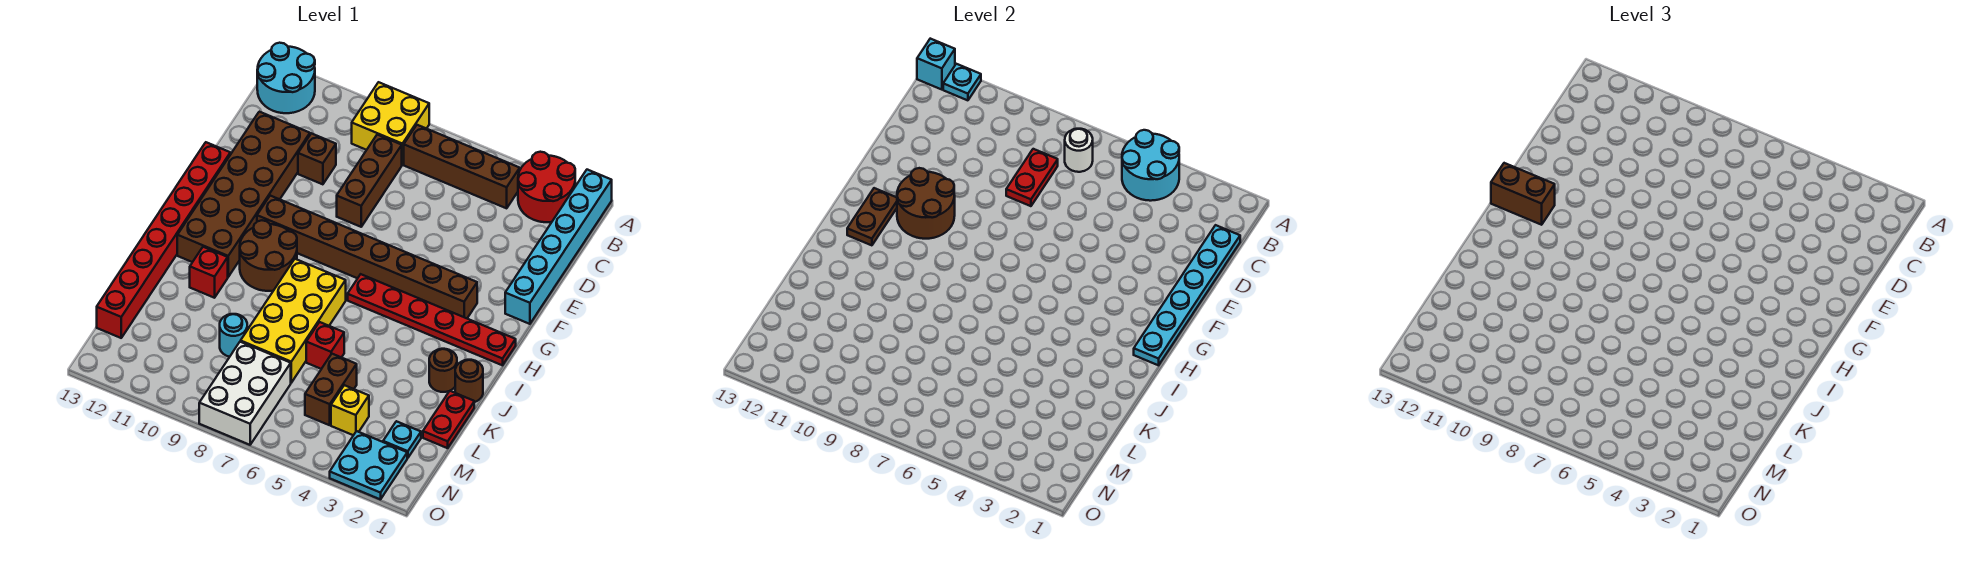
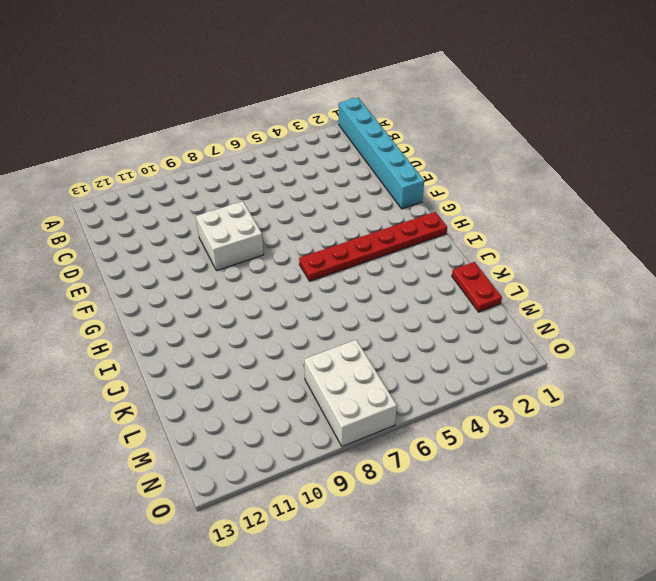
white 2x2 brick [196,201,264,271] -> brown 1x3 brick [337,135,402,227]
none -> red 2x2 round brick [518,152,575,222]
none -> yellow 2x2 brick [352,82,429,165]
none -> cyan 2x2 round brick [257,43,315,113]
none -> brown 1x4 brick [404,125,520,208]

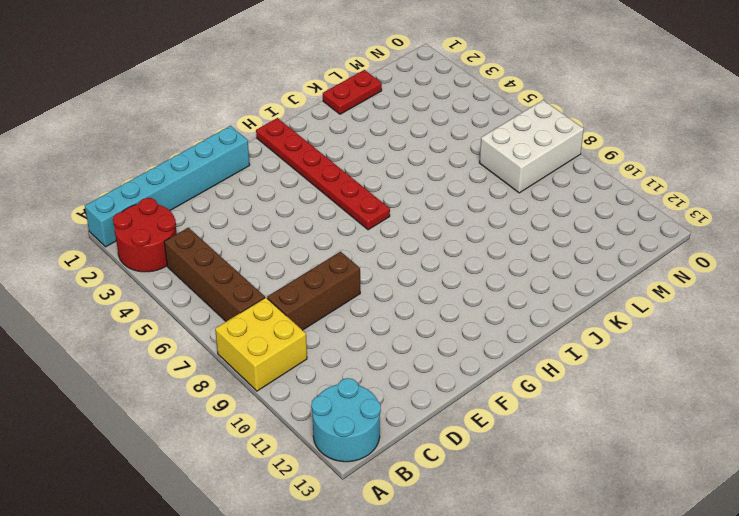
none -> brown 1x1 brick [298,133,336,184]
none -> brown 2x6 brick [177,112,310,277]
none -> red 1x8 brick [97,142,230,338]
none -> brown 1x8 brick [257,196,477,318]

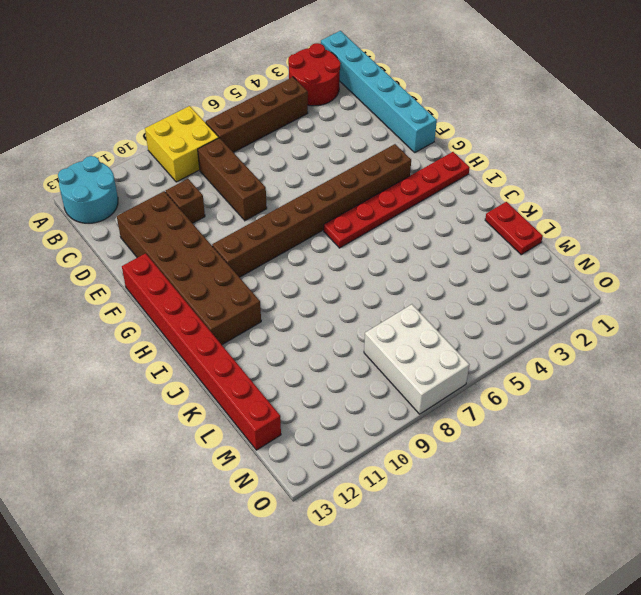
none -> brown 2x2 round brick [240,220,297,291]
none -> yellow 2x4 brick [241,259,346,383]
none -> brown 1x1 round brick [455,360,483,402]
none -> brown 1x1 round brick [429,349,457,392]

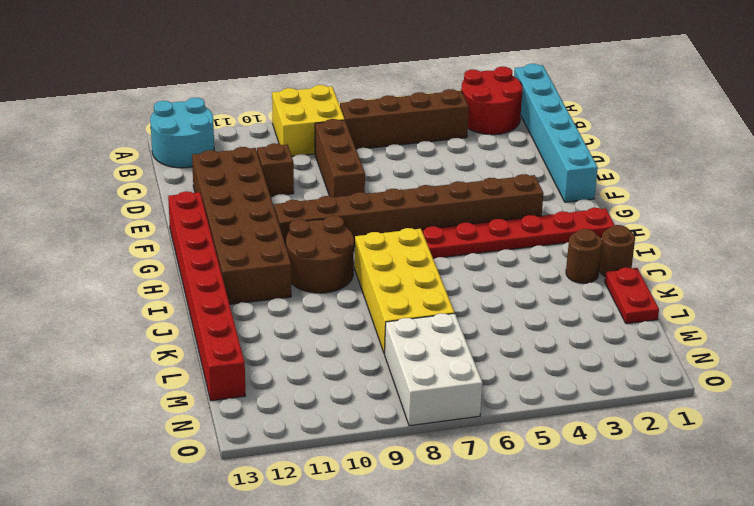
none -> red 1x1 brick [190,247,228,298]
none -> red 1x1 brick [306,322,344,369]
none -> brown 1x2 brick [305,354,357,425]
none -> cyan 1x1 round brick [220,314,247,357]

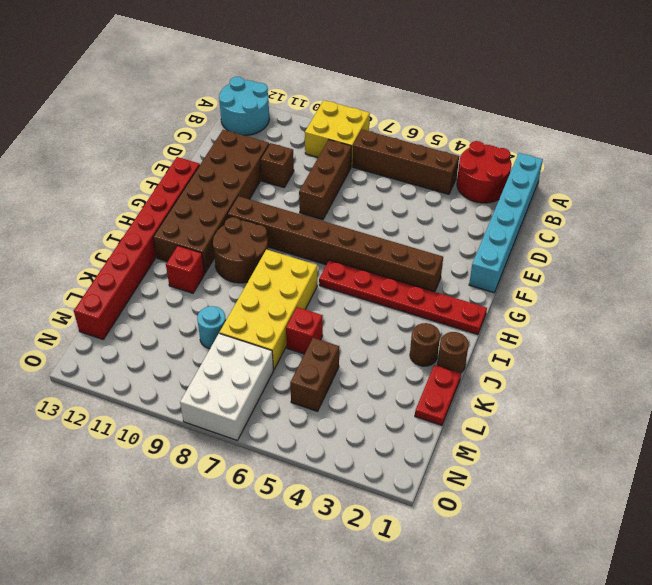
none -> cyan 1x1 plate [383,421,421,458]
none -> yellow 1x1 brick [331,385,369,435]
none -> cyan 2x2 plate [330,431,407,499]
none -> cyan 2x2 round brick [1122,130,1179,201]

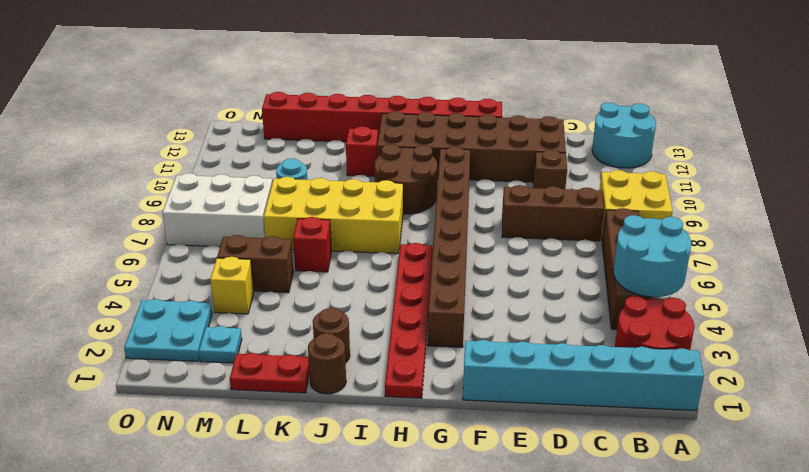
none -> cyan 1x1 plate [943,64,981,100]
none -> cyan 1x1 brick [917,39,955,90]
none -> white 1x1 round brick [1065,129,1093,172]
none -> cyan 1x6 plate [1134,225,1240,365]

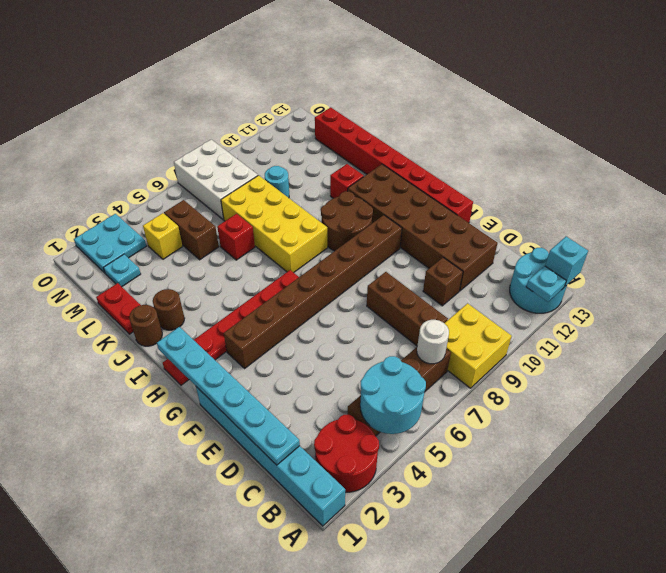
none -> red 1x2 plate [1006,149,1058,206]
none -> brown 2x2 round brick [897,168,955,239]
none -> brown 1x2 plate [847,188,897,245]
none -> brown 1x2 brick [1491,163,1555,225]

